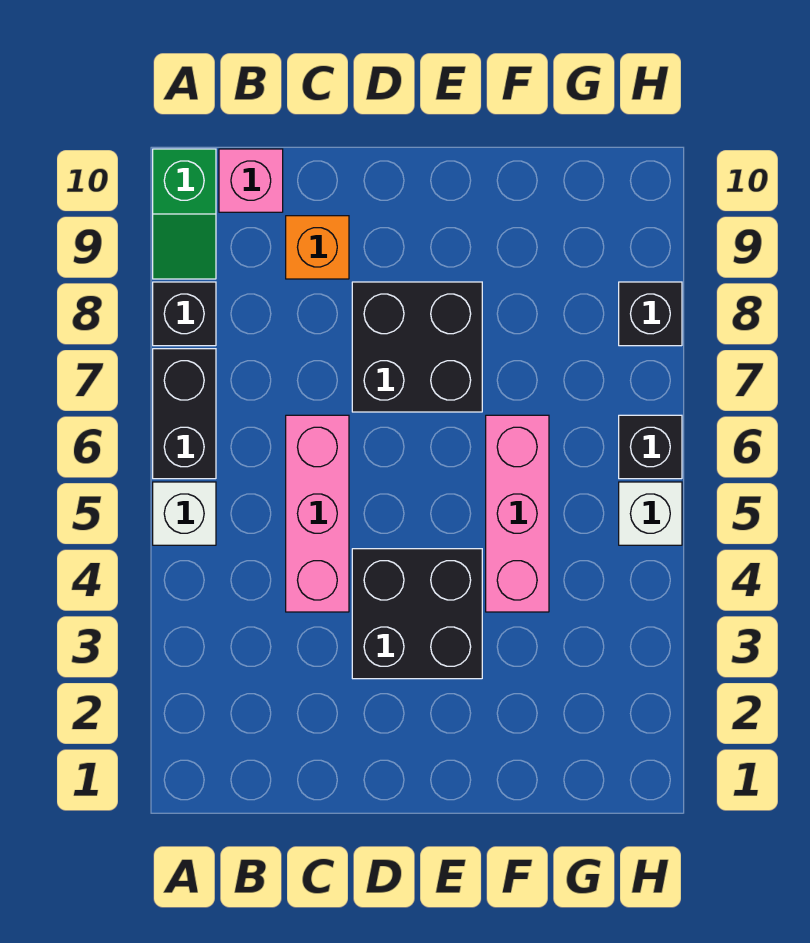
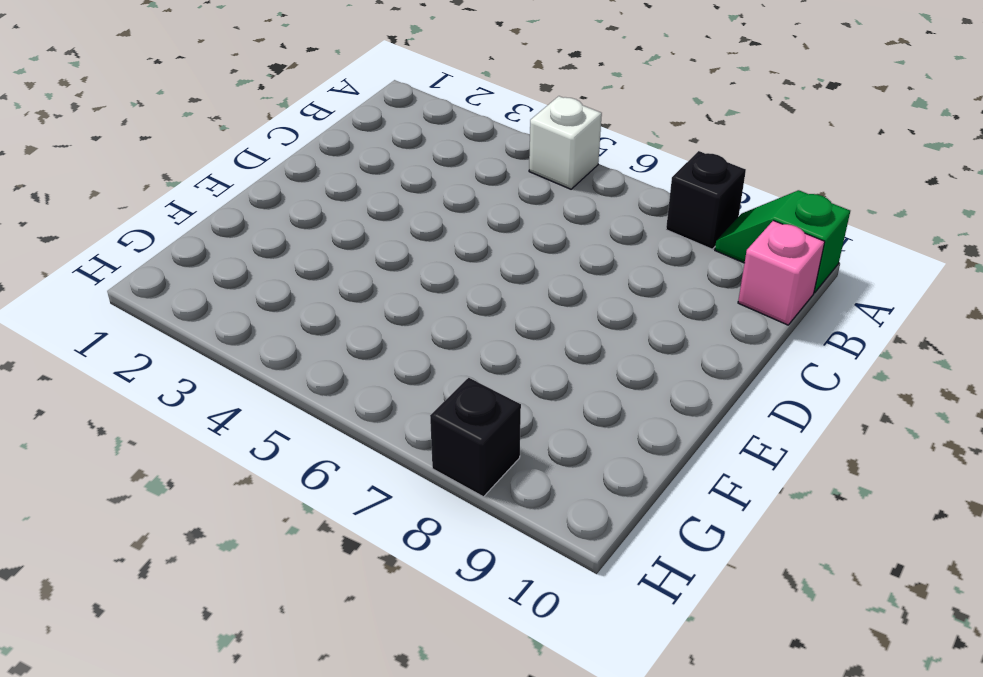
none -> black 1x2 brick [153,349,216,479]
none -> pink 1x3 brick [286,415,349,612]
none -> orange 1x1 brick [286,216,349,279]

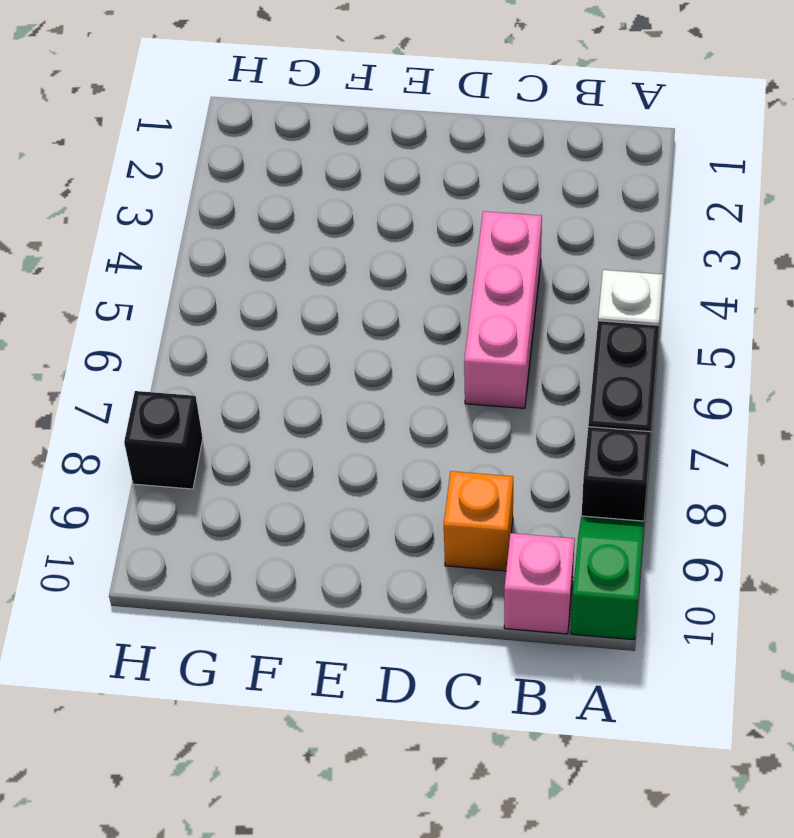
none -> black 2x2 brick [352,549,482,679]
none -> black 2x2 brick [352,282,482,412]
none -> pink 1x3 brick [486,415,549,612]

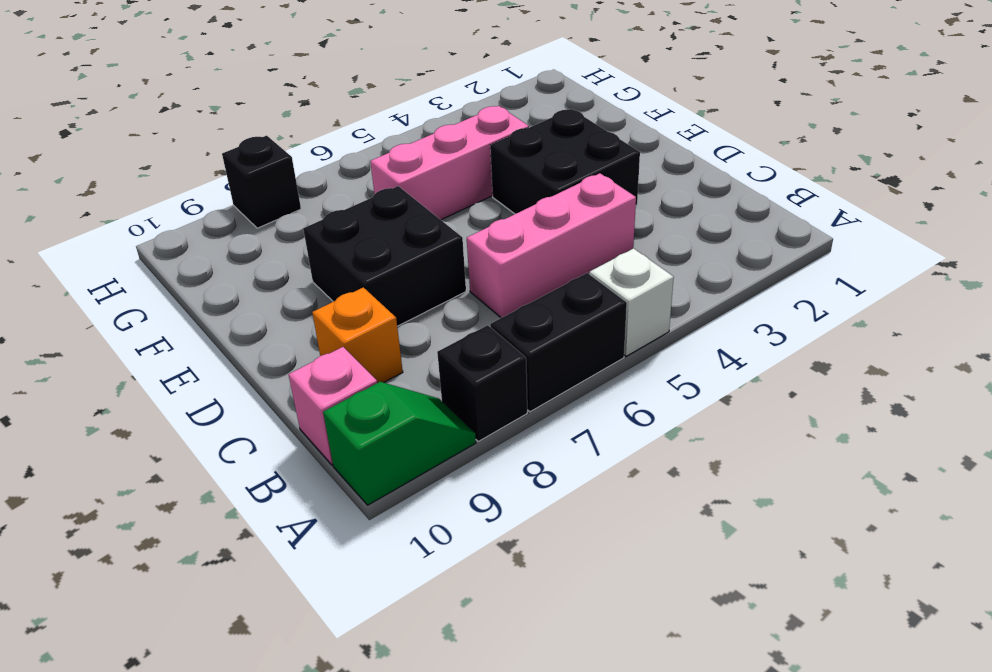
none -> white 1x1 brick [619,482,682,545]
none -> black 1x1 brick [619,415,682,479]

